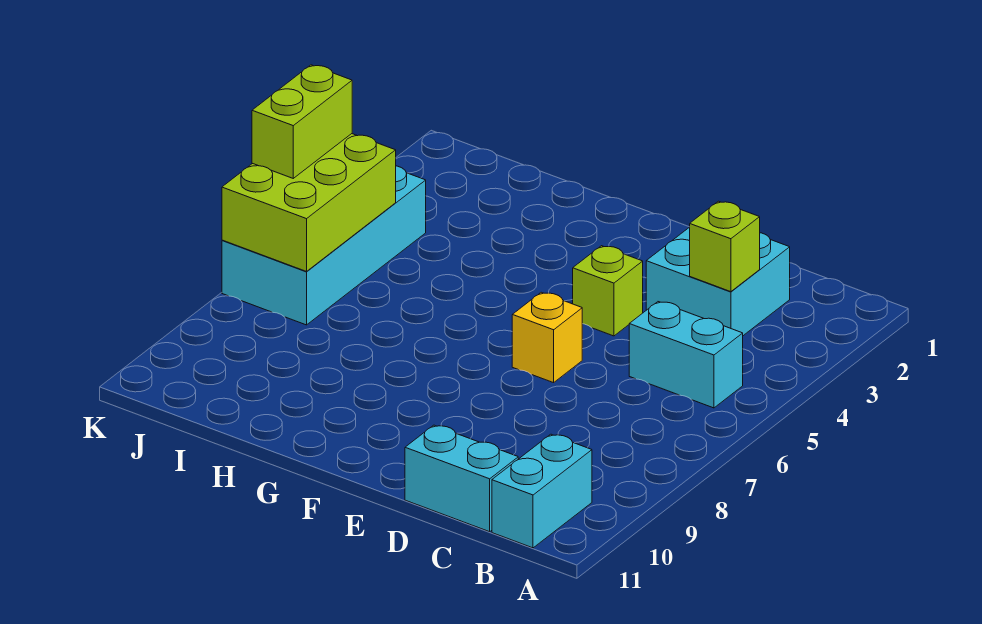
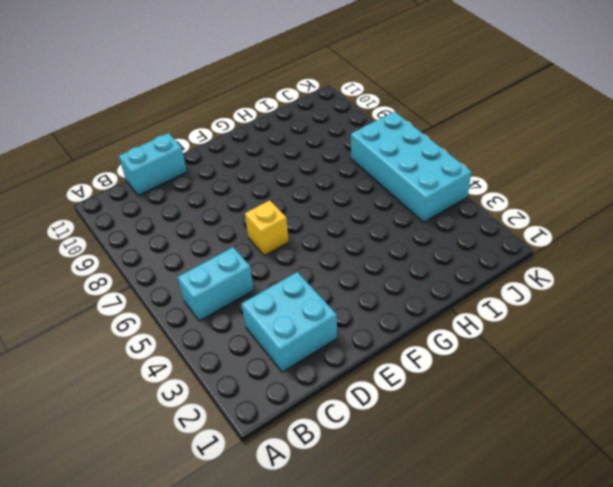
none -> cyan 1x2 brick [492,434,592,548]
none -> lime 1x1 brick [573,246,643,336]

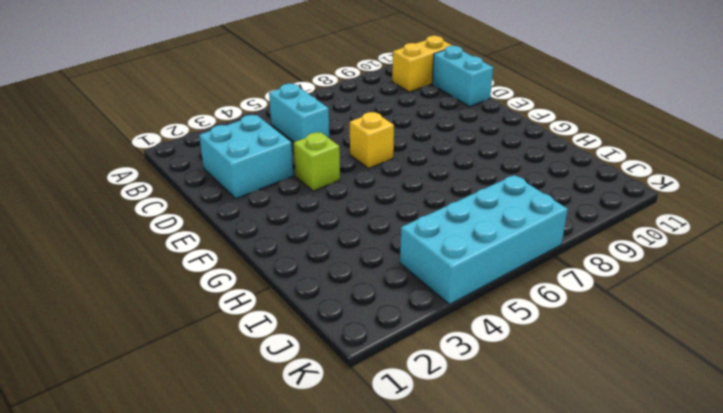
yellow 1x2 brick [392,36,452,92] -> cyan 1x2 brick [492,434,592,548]
none -> lime 1x1 brick [690,201,760,292]
none -> lime 2x3 brick [222,134,396,271]

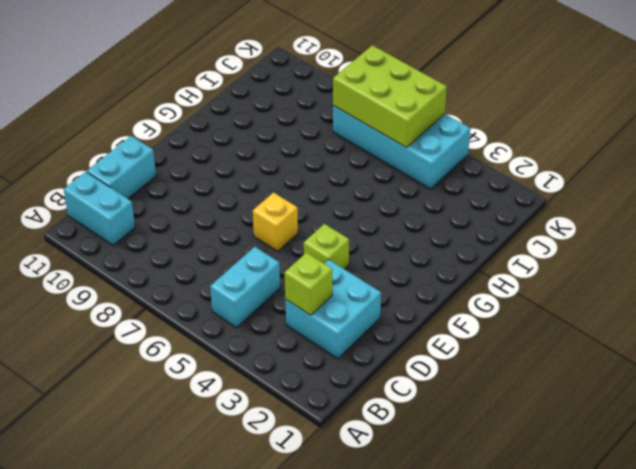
none -> lime 1x2 brick [252,65,352,178]

